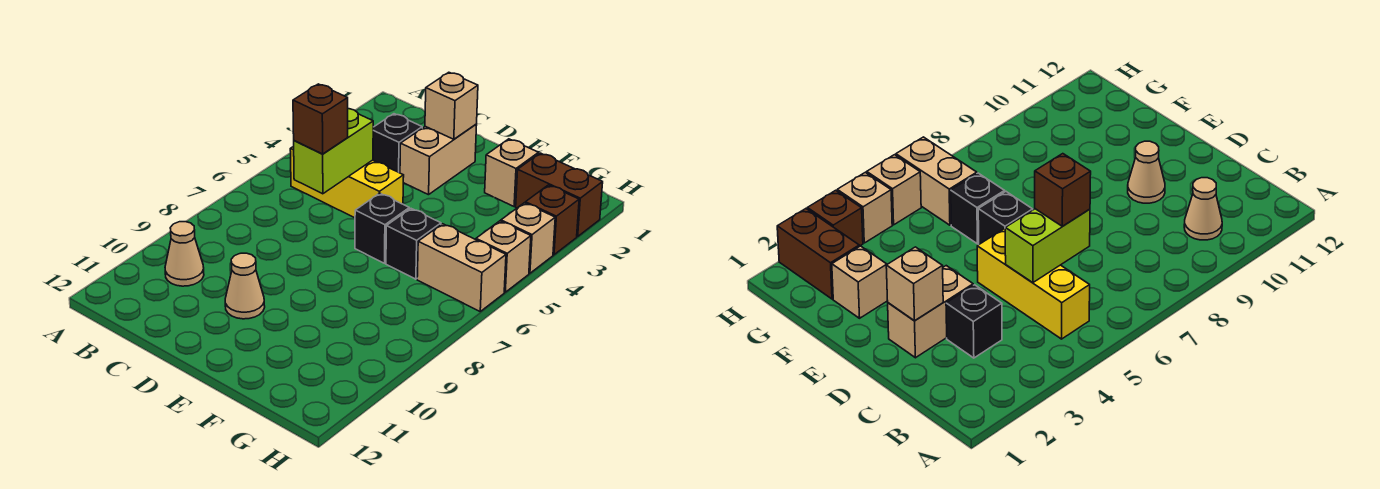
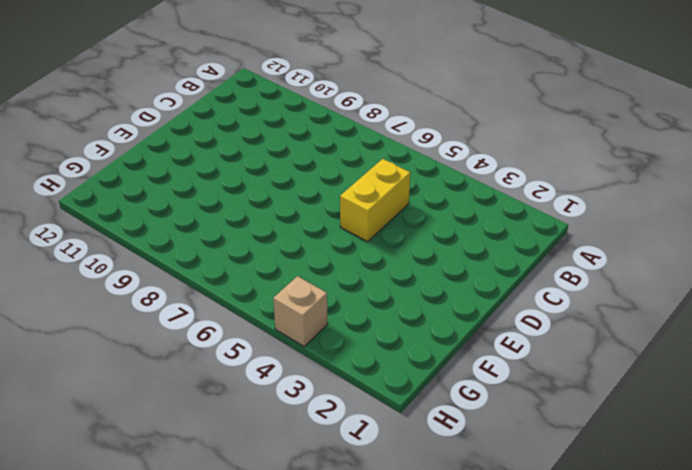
yellow 1x2 brick [340,159,410,242] -> yellow 1x3 brick [290,146,404,218]
none -> tan 1x1 cone [165,222,204,286]
none -> black 1x1 brick [373,114,422,173]
none -> tan 1x2 brick [400,124,477,195]

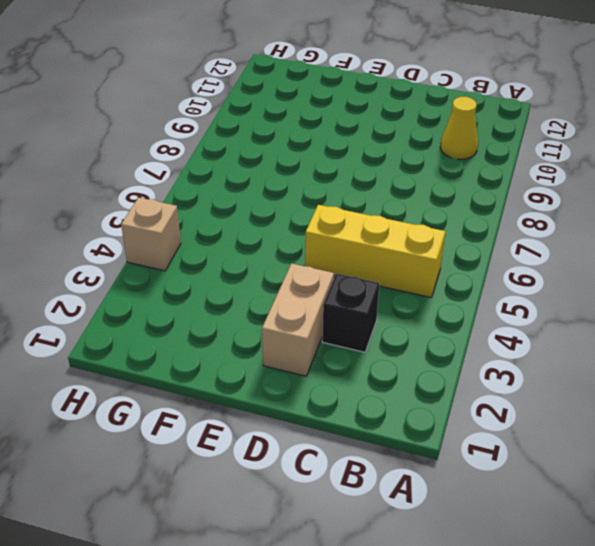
yellow 1x1 cone [440,97,478,159] -> tan 1x1 cone [165,222,204,286]
none -> tan 1x1 cone [225,253,265,319]
none -> black 1x1 brick [355,193,409,263]
none -> tan 1x1 brick [485,139,539,206]

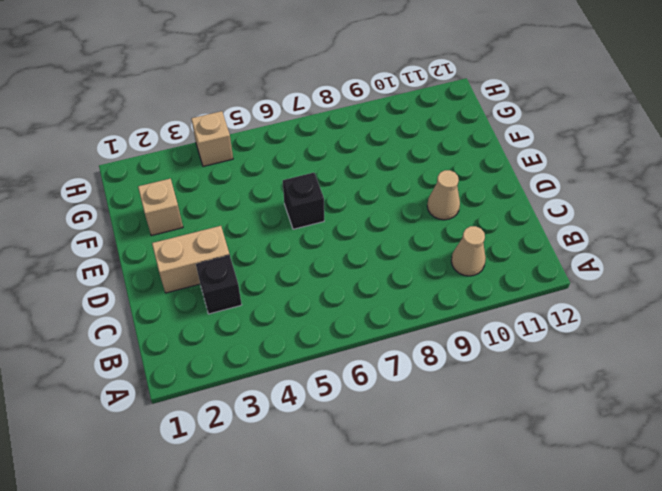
none -> yellow 1x3 brick [290,146,404,218]
none -> black 1x1 brick [386,209,441,279]
none -> brown 1x2 brick [516,153,603,236]

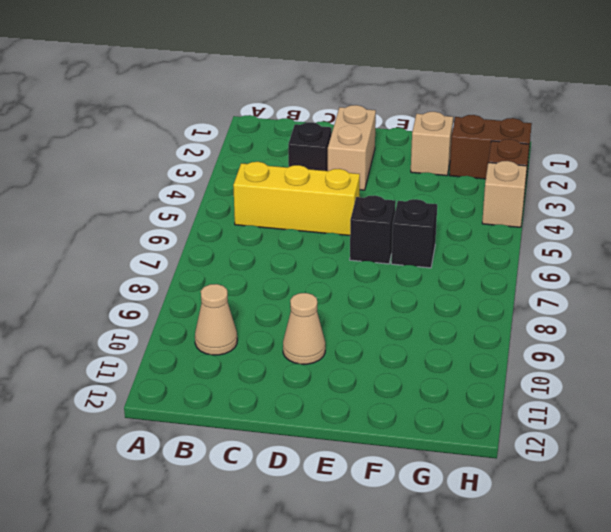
none -> tan 1x2 brick [417,224,506,311]
none -> tan 1x1 brick [476,221,531,292]
none -> lime 1x2 brick [294,109,373,194]

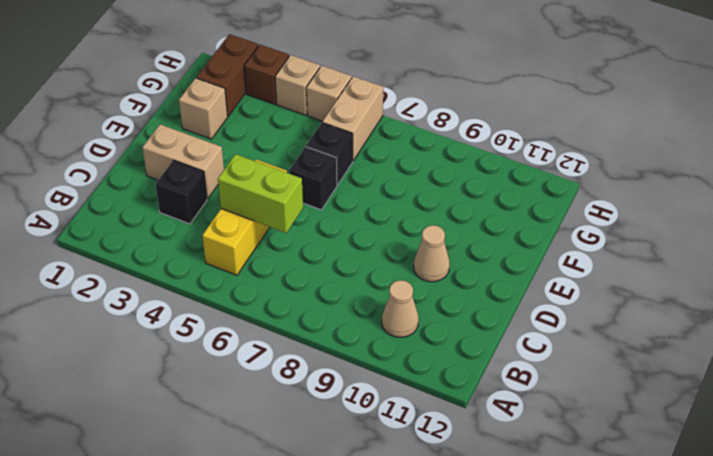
none -> tan 1x1 brick [425,72,478,139]
none -> brown 1x1 brick [293,84,348,154]

